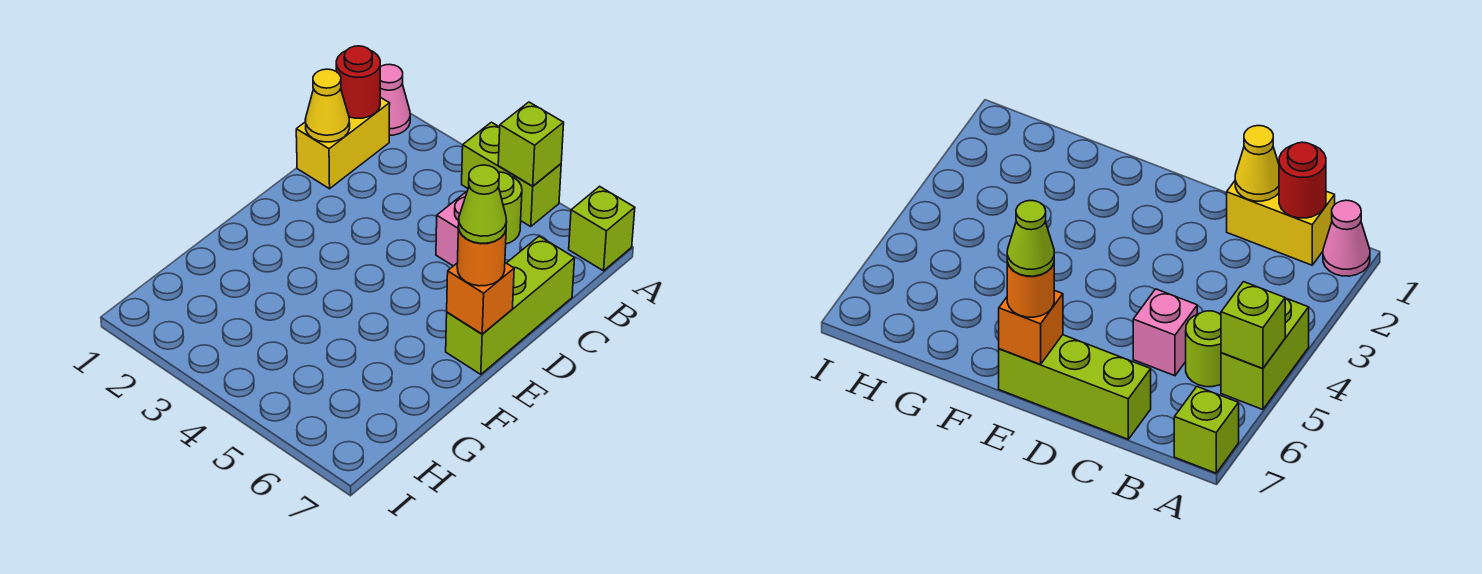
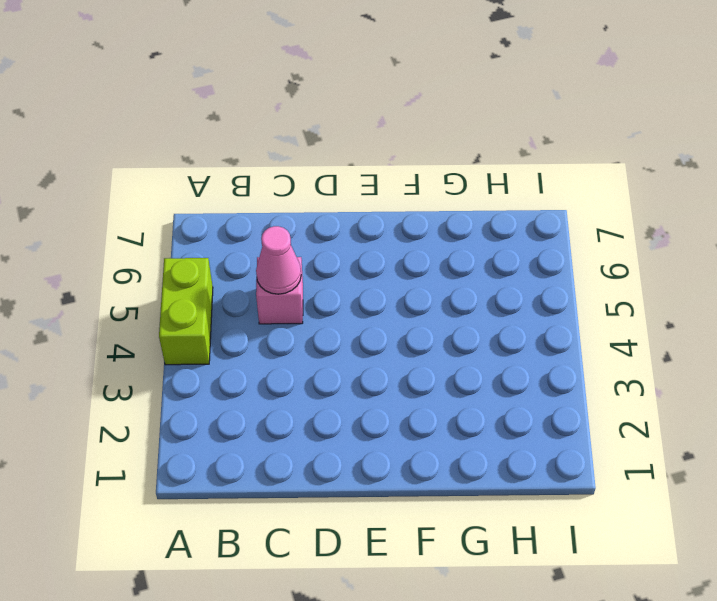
pink 1x1 cone [256,226,301,294] -> pink 1x1 cone moved to [380,64,410,135]
none -> lime 1x1 brick [569,186,635,271]
none -> yellow 1x2 brick [296,97,390,189]
none -> lime 1x1 round brick [499,172,522,244]

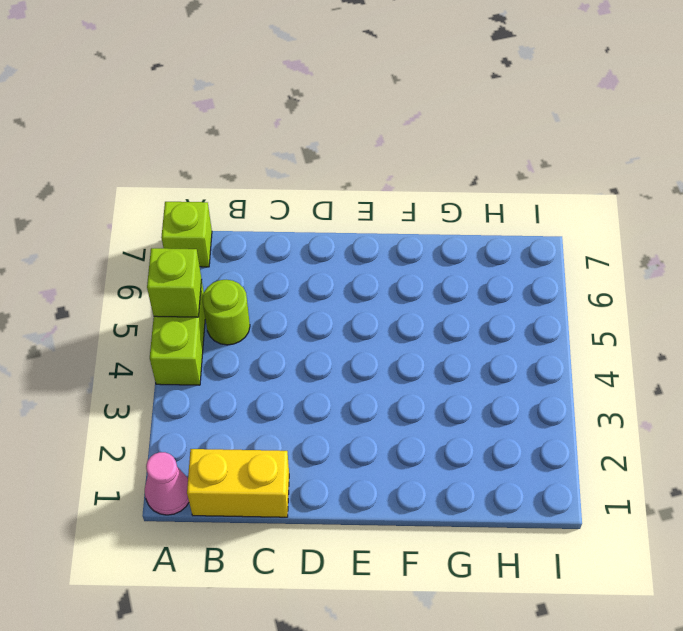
none -> pink 1x1 brick [436,192,467,266]
none -> lime 1x3 brick [446,236,575,374]
none -> red 1x1 round brick [336,46,380,118]

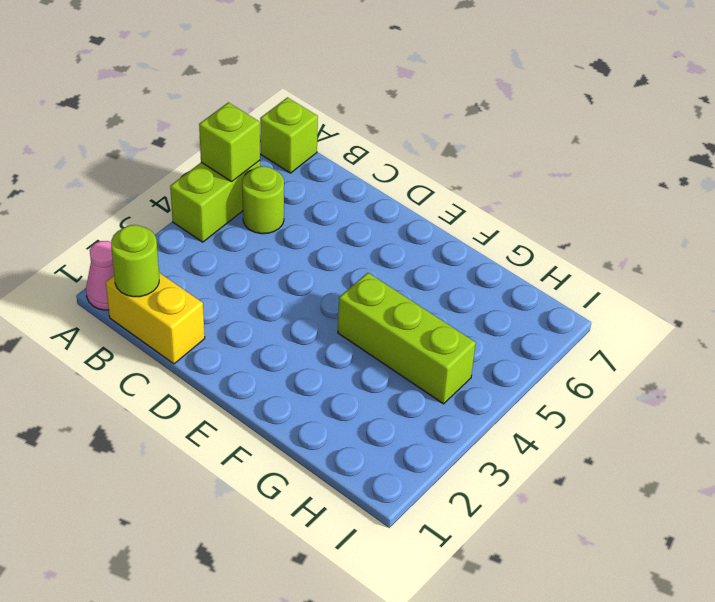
lime 1x1 round brick [111,225,159,297] -> red 1x1 round brick [336,46,380,118]
lime 1x3 brick [338,273,476,404] -> lime 1x3 brick moved to [446,236,575,374]
none -> pink 1x1 brick [436,192,467,266]
none -> yellow 1x1 cone [305,69,350,142]
none -> orange 1x1 brick [447,263,514,334]

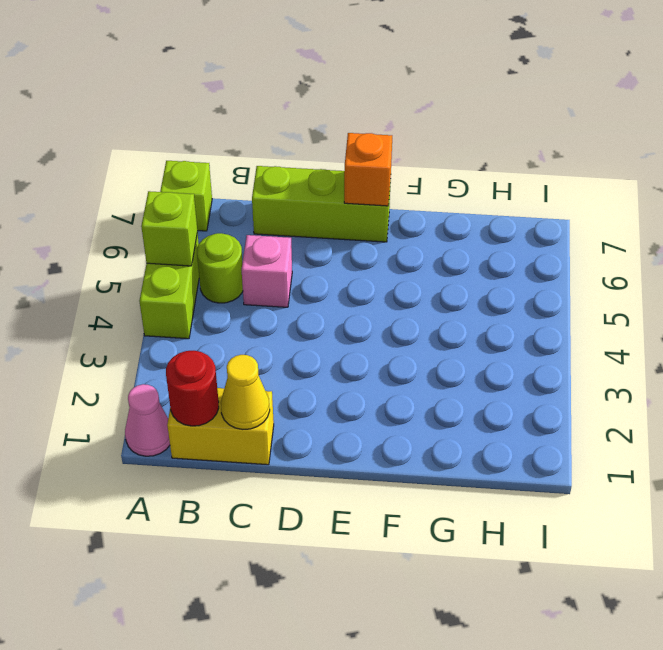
none -> orange 1x1 round brick [457,226,506,286]
none -> lime 1x1 cone [459,165,507,243]

